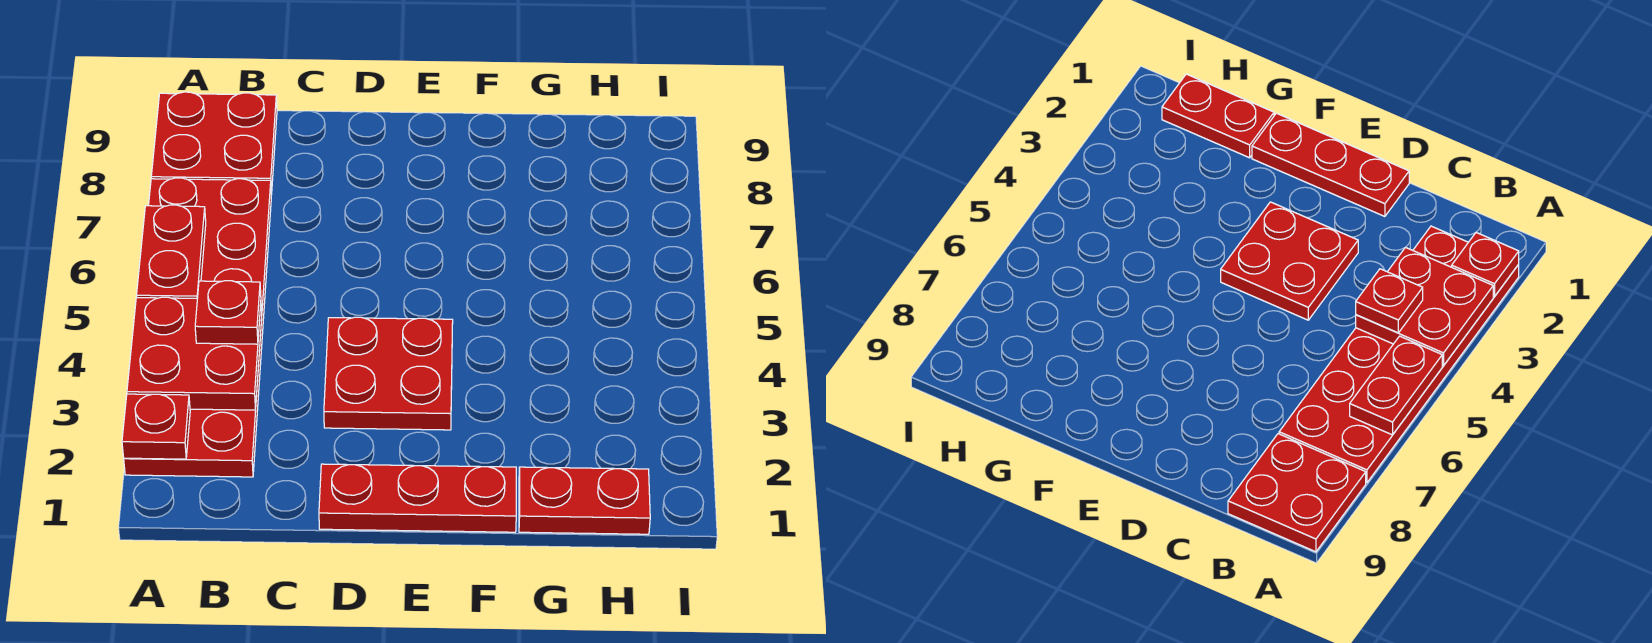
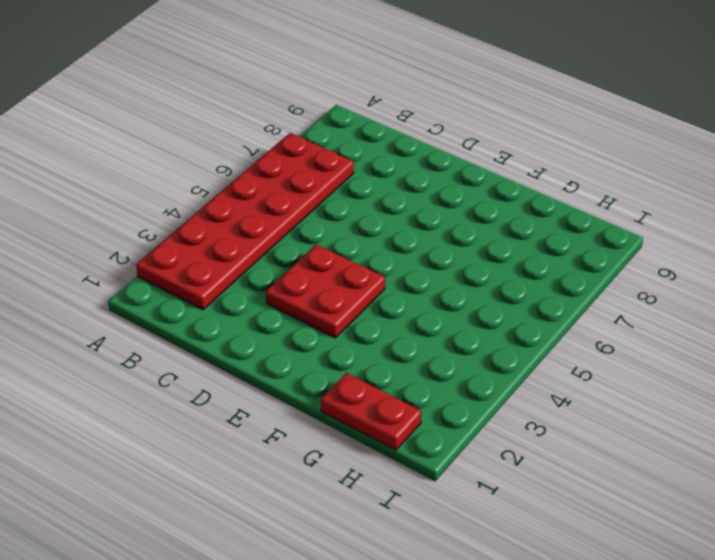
none -> red 2x2 plate [151,92,277,195]
none -> red 1x3 plate [319,464,516,532]

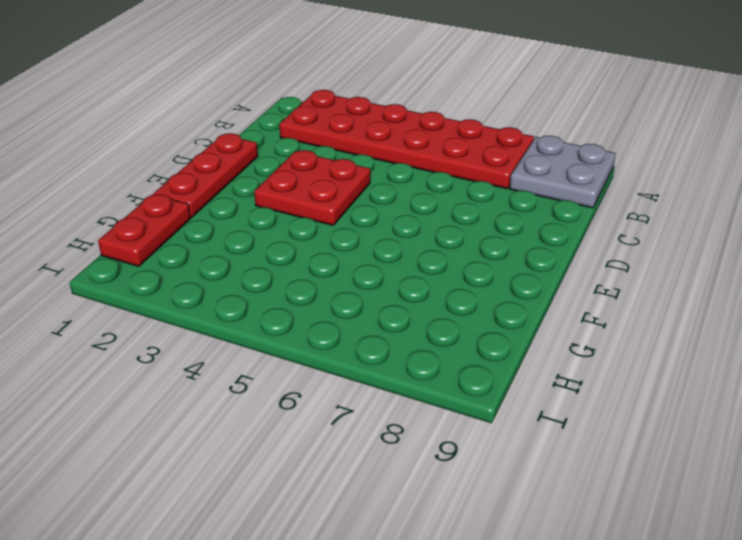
grey 2x2 plate [510,136,616,208] -> red 2x2 plate [151,92,277,195]
none -> red 1x1 plate [122,394,190,459]
none -> red 2x2 plate [127,297,262,410]

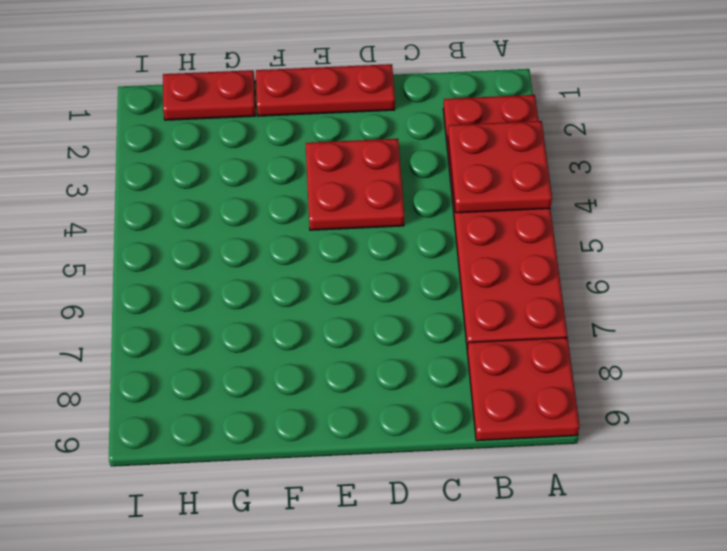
none -> red 1x1 plate [122,394,190,459]
none -> red 1x2 plate [137,205,206,298]

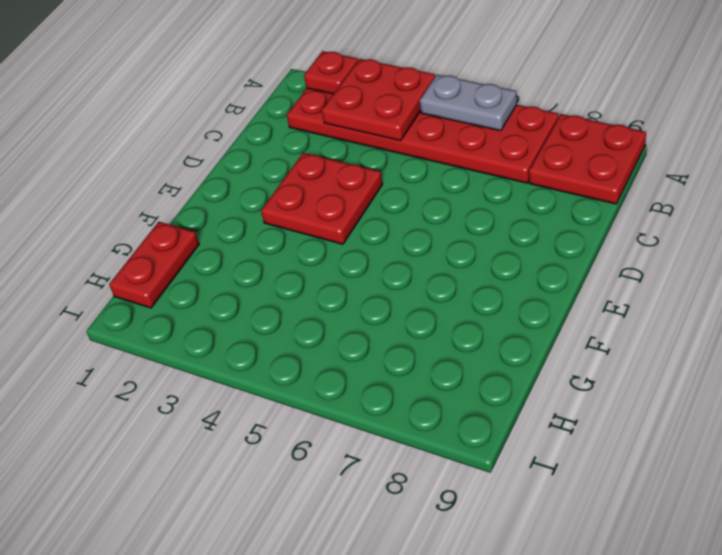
grey 1x2 plate [420,75,517,131] -> red 1x2 plate [137,205,206,298]
none -> red 1x3 plate [319,464,516,532]
none -> red 1x1 plate [195,281,261,344]

